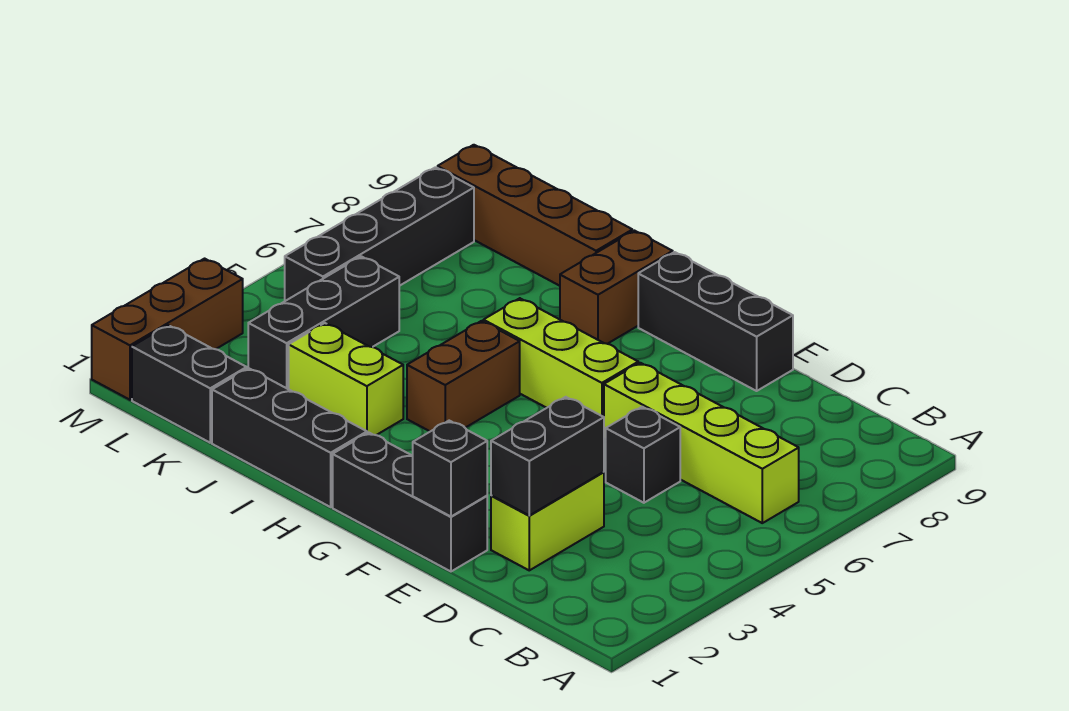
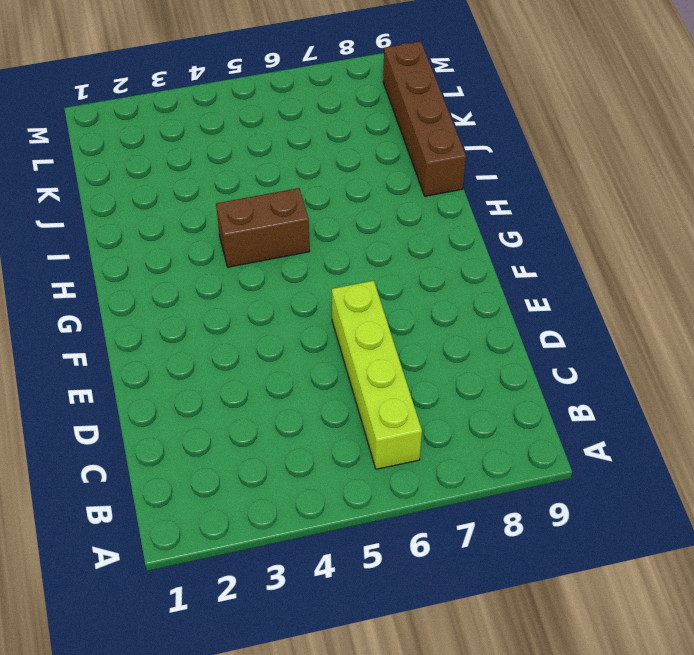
none -> lime 1x2 brick [491,472,604,570]
none -> black 1x1 brick [606,407,680,503]
none -> black 1x3 brick [333,433,487,571]

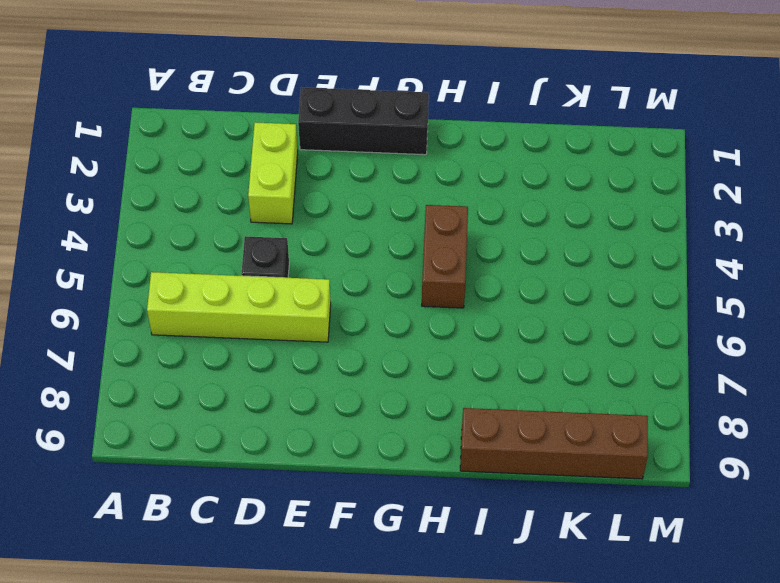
none -> black 1x3 brick [638,252,793,391]
none -> lime 1x3 brick [483,298,638,417]
none -> black 1x3 brick [212,368,367,507]

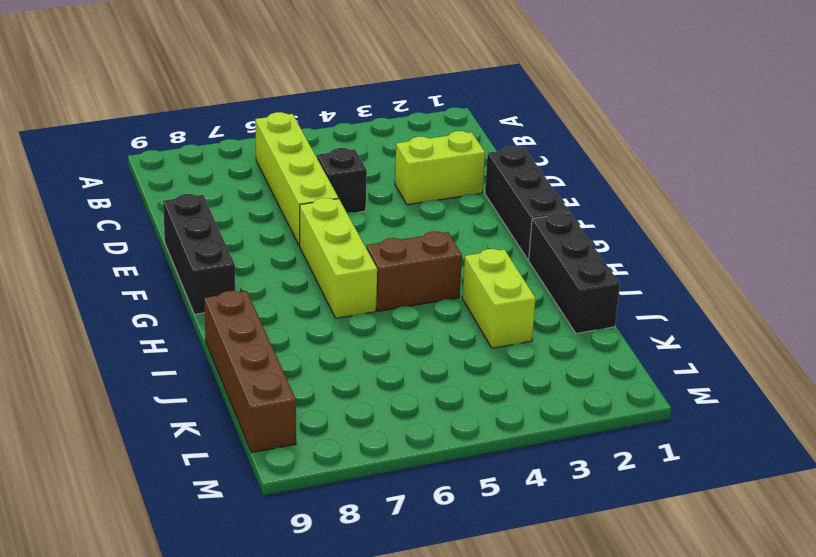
none -> brown 1x2 brick [560,231,673,344]
none -> black 1x2 brick [132,325,247,443]
none -> black 1x3 brick [248,256,399,389]

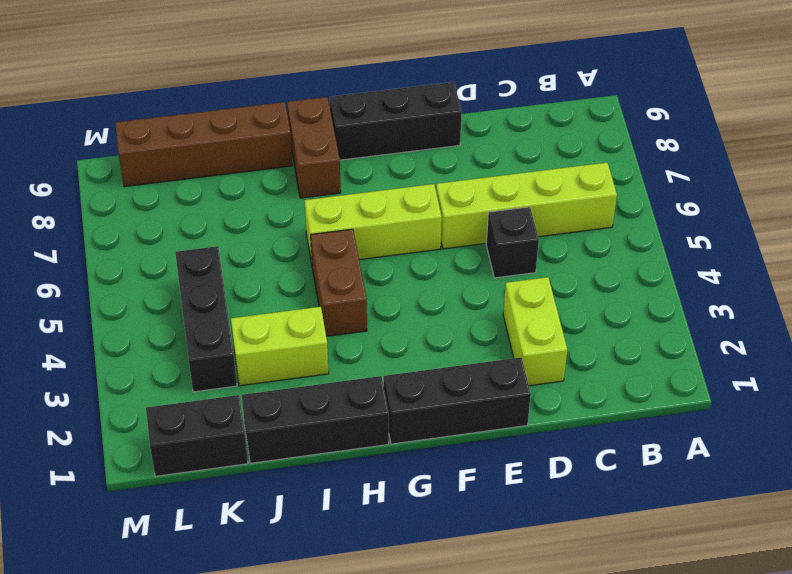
none -> black 1x4 brick [285,167,474,301]
none -> brown 1x3 brick [92,259,243,400]
none -> black 1x2 brick [491,397,604,515]

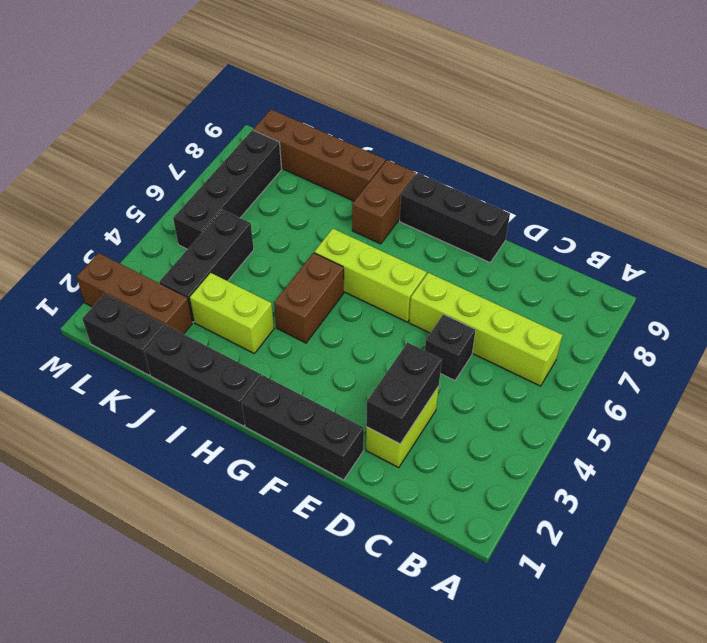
brown 1x3 brick [76,253,192,334] -> brown 1x3 brick turned to [92,259,243,400]
none -> black 1x1 brick [413,421,487,516]

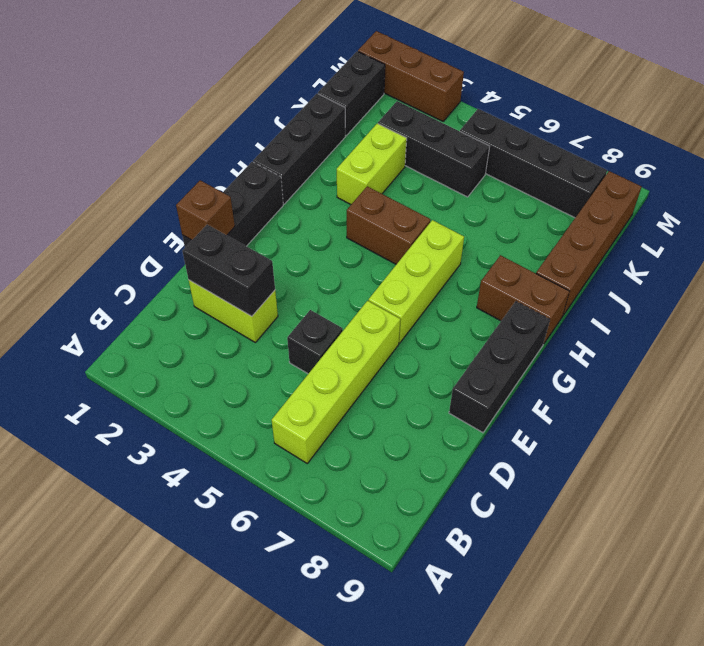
brown 1x1 brick [176,180,235,240] -> black 1x1 brick [413,421,487,516]

